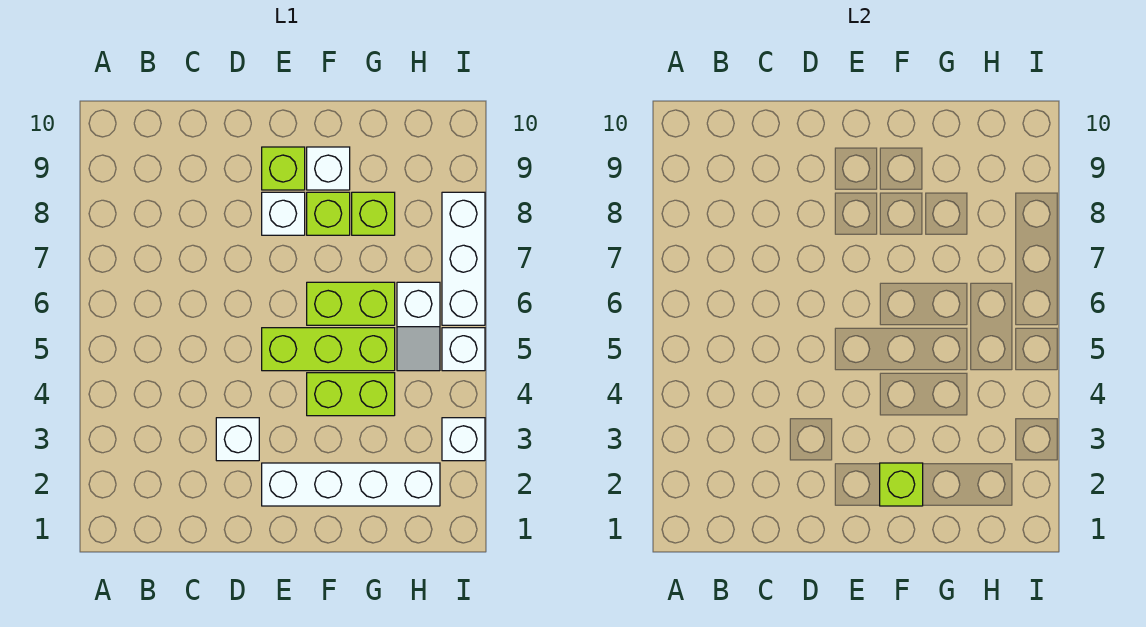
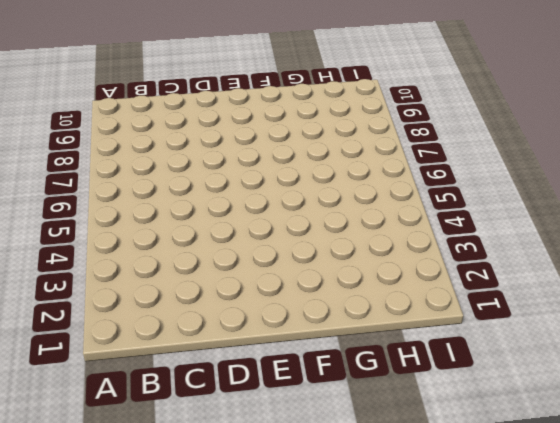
none -> white 1x1 brick [216,418,259,461]
none -> white 1x4 brick [262,463,440,506]
none -> lime 1x3 brick [262,328,395,371]

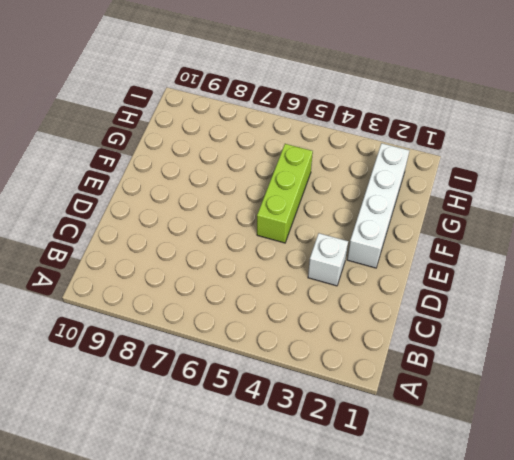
none -> white 1x1 brick [262,192,305,235]
none -> lime 1x1 brick [262,147,305,190]
none -> lime 1x2 brick [307,373,395,416]

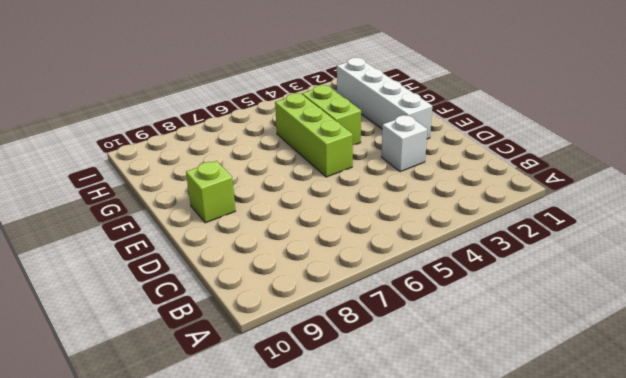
none -> white 1x1 brick [262,192,305,235]
none -> lime 1x2 brick [307,282,395,325]
none -> lime 1x1 brick [307,192,350,235]

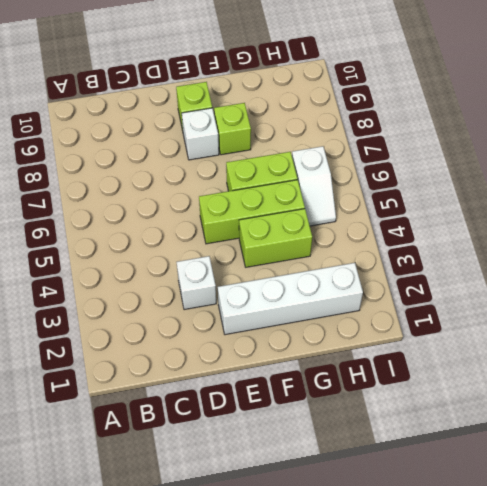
none -> white 1x1 brick [307,147,350,190]
none -> lime 1x1 brick [352,192,395,235]
none -> white 1x1 brick [442,418,485,461]

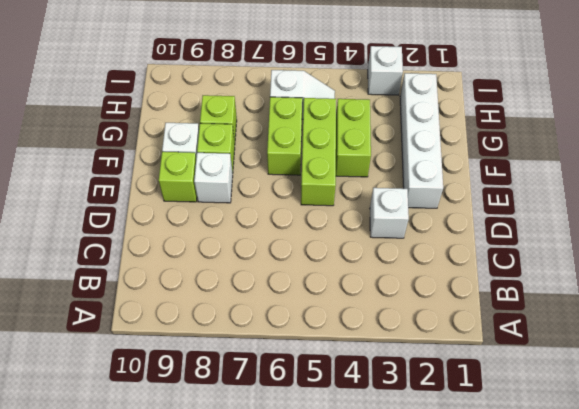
none -> white 1x1 brick [442,328,485,371]
none -> white 1x3 brick [442,192,485,325]
none -> lime 1x1 brick [880,463,923,506]

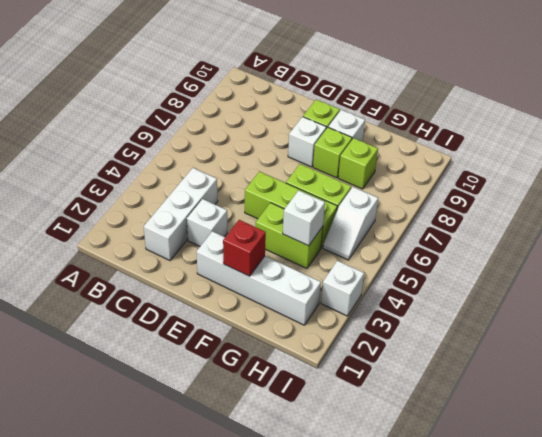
white 1x3 brick [144,168,218,260] -> white 1x3 brick moved to [442,192,485,325]
red 1x1 brick [223,220,266,276] -> lime 1x1 brick [880,463,923,506]
white 1x1 brick [283,190,325,246] -> white 1x1 brick moved to [442,328,485,371]

